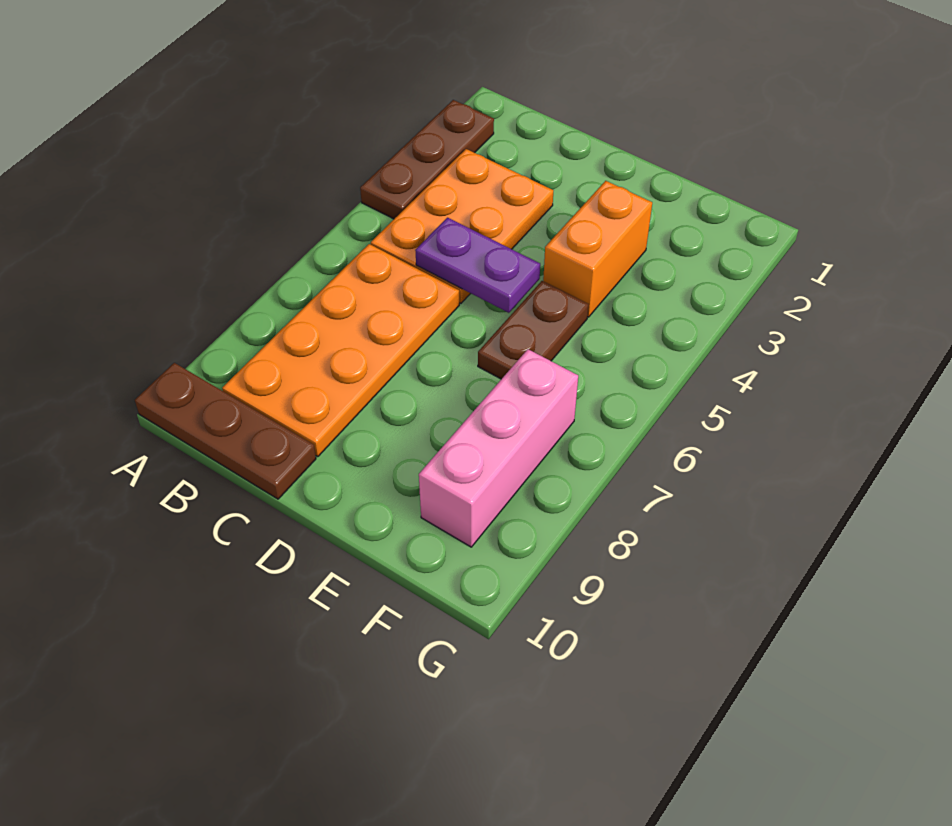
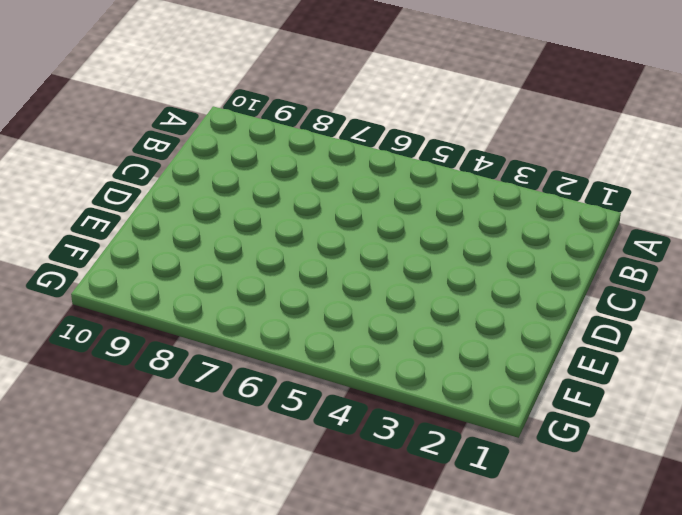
none -> brown 1x3 plate [360,100,494,219]
none -> brown 1x3 plate [135,363,316,499]

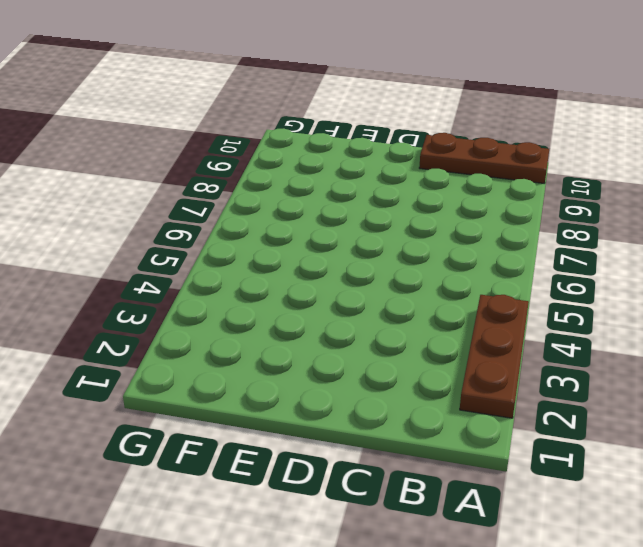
none -> orange 2x3 plate [371,149,553,303]
none -> orange 2x4 plate [222,244,459,457]

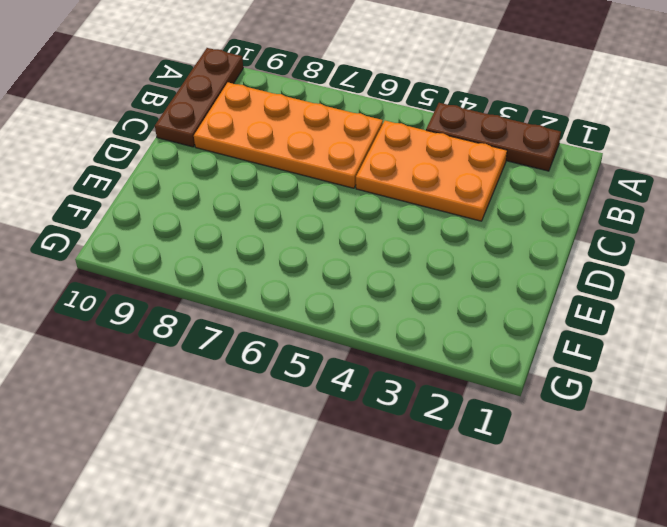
none -> orange 1x2 brick [543,181,652,317]
none -> brown 1x2 plate [478,281,588,379]

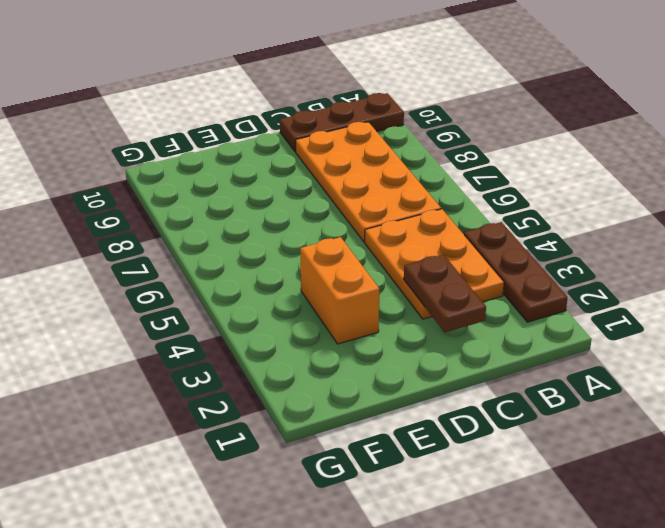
brown 1x2 plate [404,255,486,332] -> brown 1x2 plate moved to [478,281,588,379]
none -> pink 1x3 brick [419,349,578,547]
none -> purple 1x2 plate [415,218,540,313]

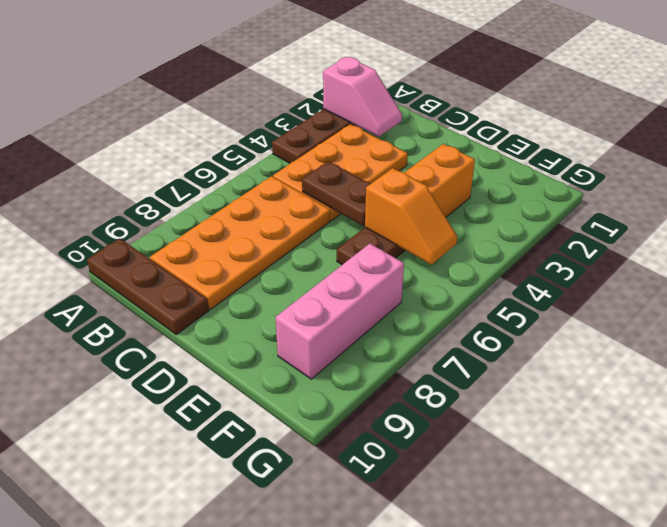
pink 1x2 slope [323,57,402,137] -> none
brown 1x2 plate [302,161,371,226] -> purple 1x2 plate [415,218,540,313]
orange 1x2 slope [365,168,457,265] -> none

